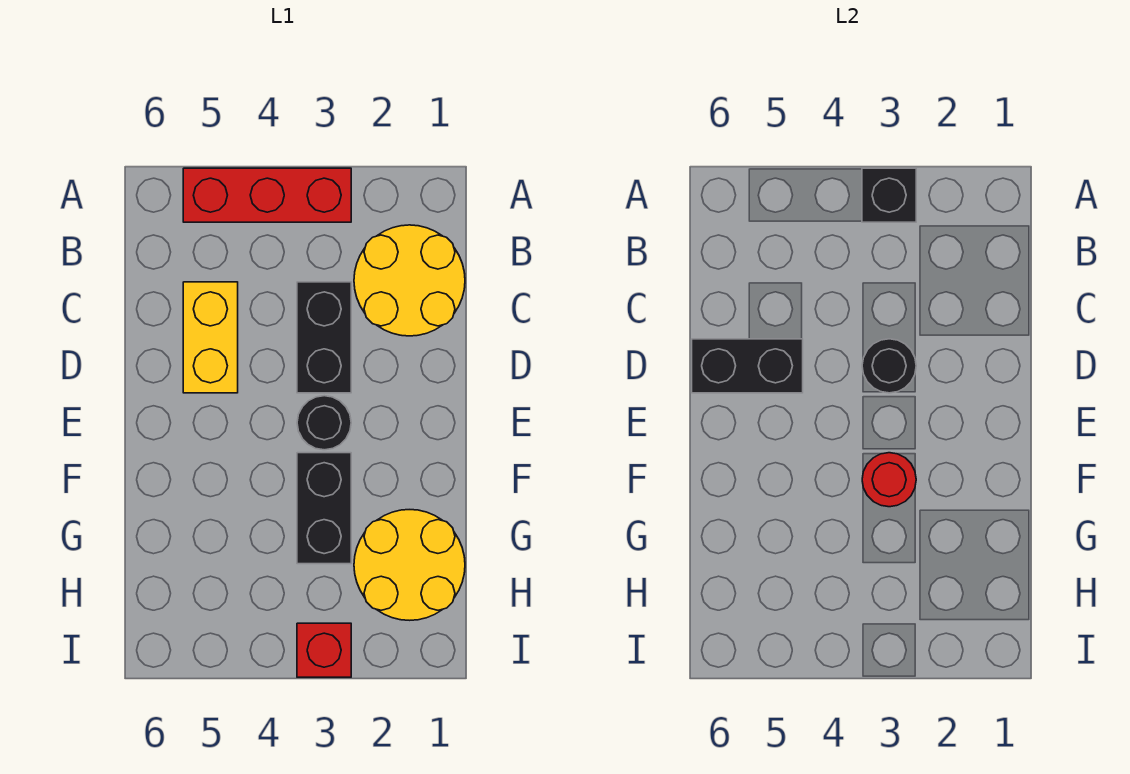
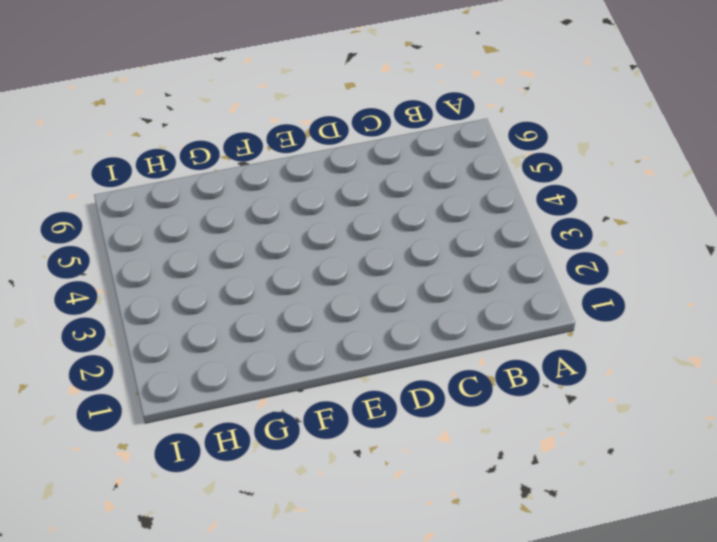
none -> red 1x3 brick [183,168,351,222]
none -> yellow 2x2 round brick [354,225,465,336]
none -> black 1x2 brick [297,282,351,393]

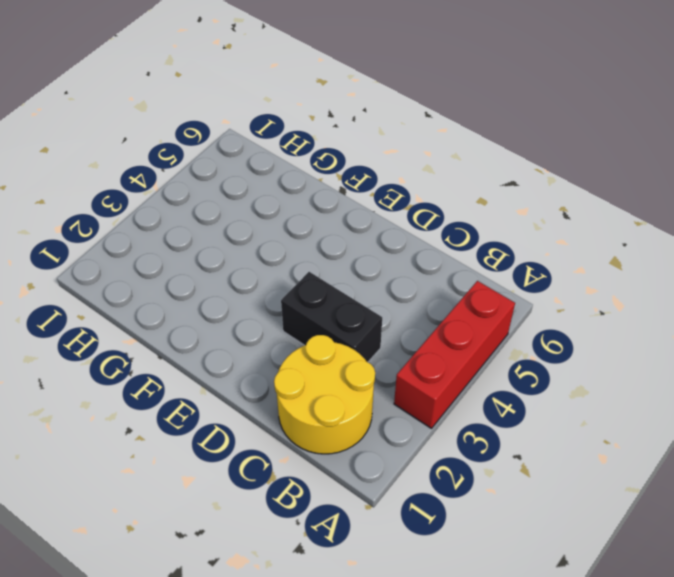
none -> yellow 1x2 brick [183,282,238,393]
none -> black 1x1 round brick [297,396,351,450]
none -> black 1x2 brick [297,453,351,564]

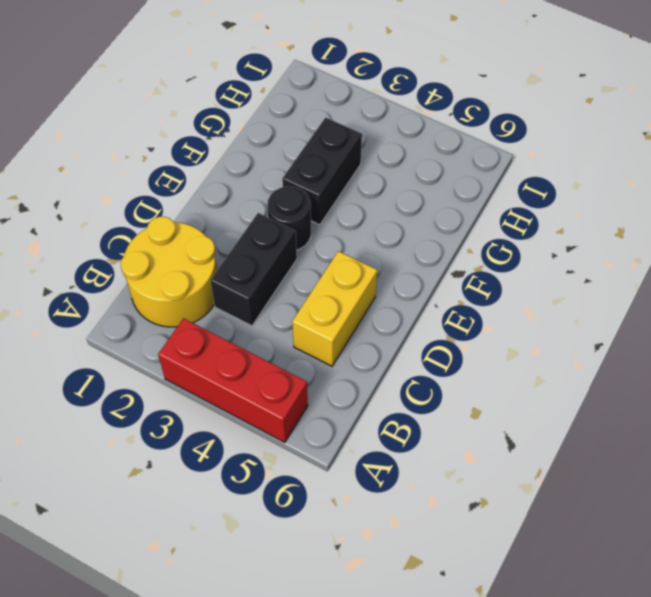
none -> yellow 2x2 round brick [354,510,465,620]
none -> red 1x1 brick [297,623,351,677]
none -> black 1x1 brick [862,168,916,222]

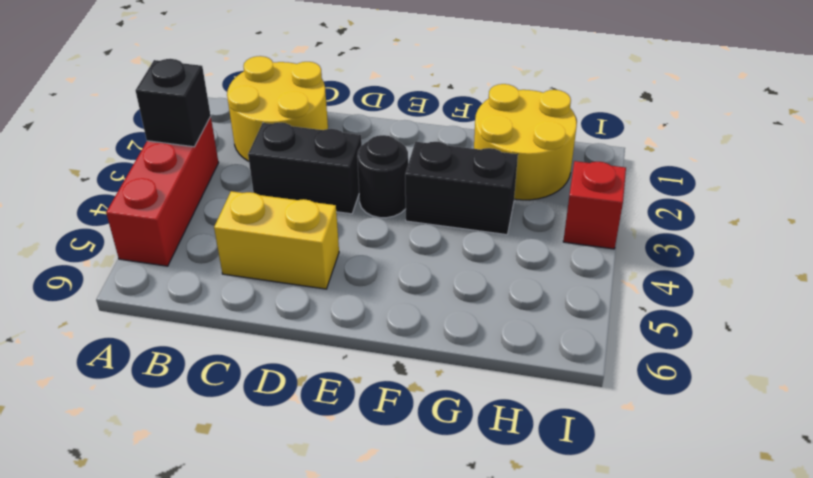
none -> black 1x1 round brick [862,339,916,393]
none -> black 1x2 brick [692,339,803,393]
none -> red 1x1 round brick [862,453,916,507]

